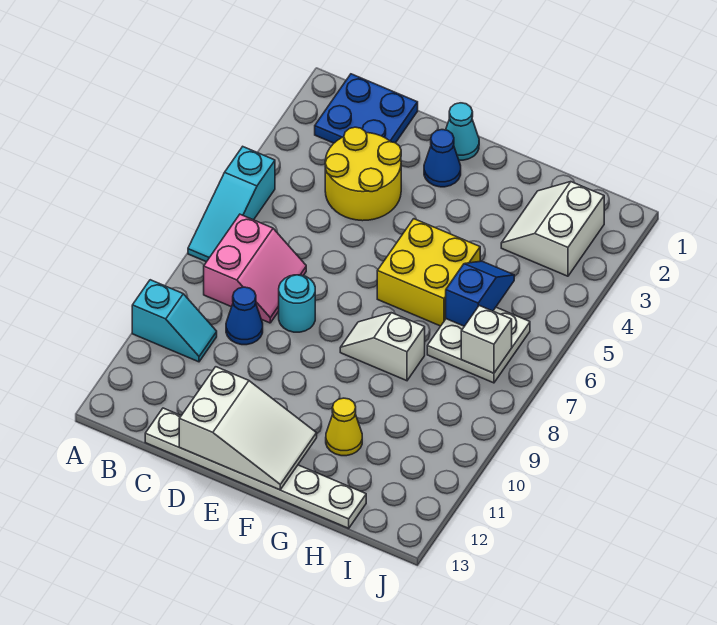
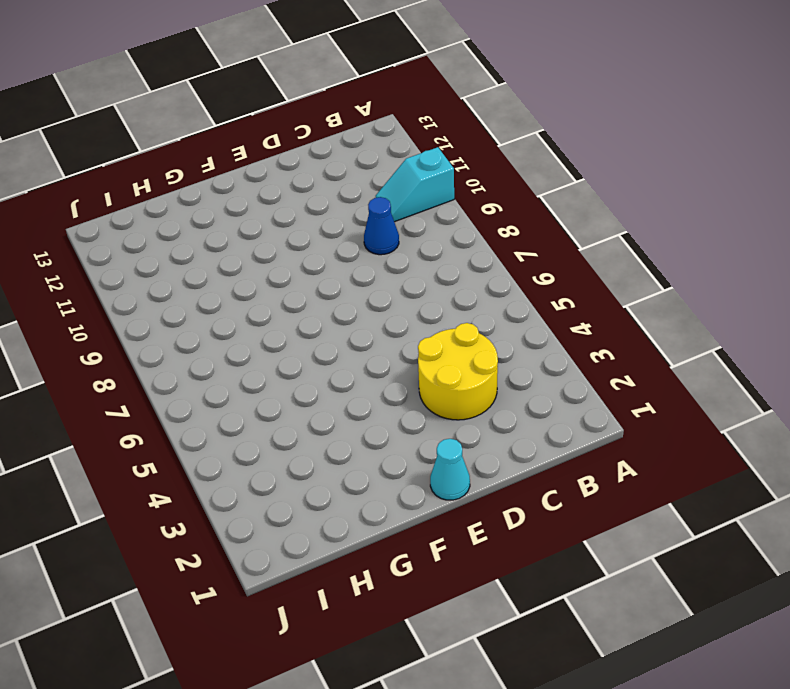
none -> cyan 1x3 slope [188,147,275,262]
none -> blue 2x2 plate [315,74,418,143]
none -> pink 2x2 slope [204,214,306,323]

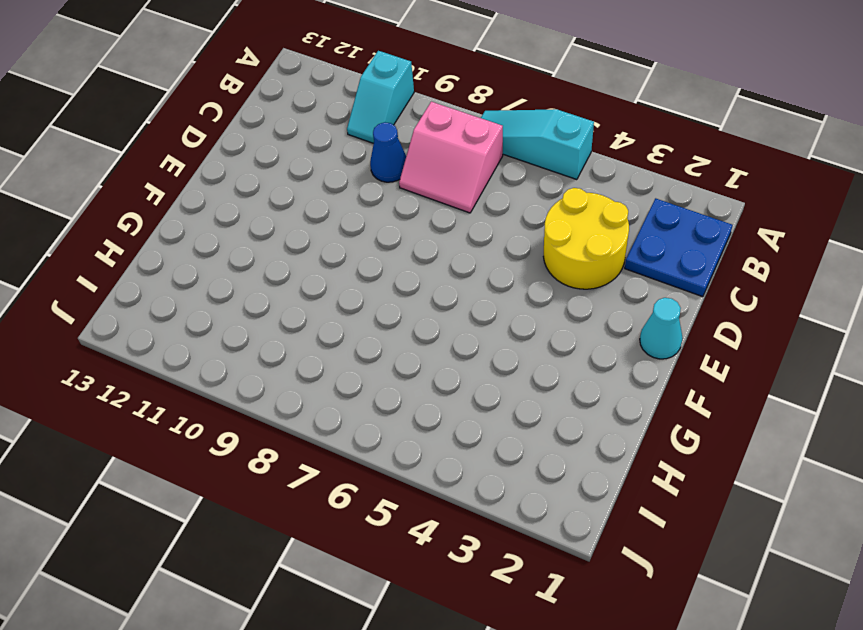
none -> white 1x6 plate [145,408,366,528]
none -> cyan 1x1 round brick [279,275,315,332]
none -> blue 1x1 cone [424,130,461,187]

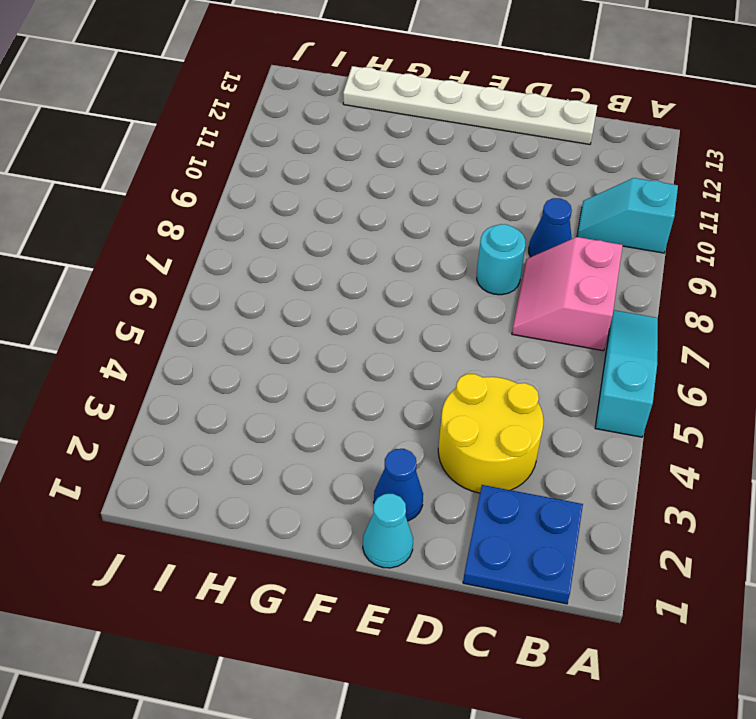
none -> yellow 2x2 brick [377,219,480,326]
none -> white 1x2 slope [340,313,425,381]
none -> yellow 1x1 cone [326,398,362,456]

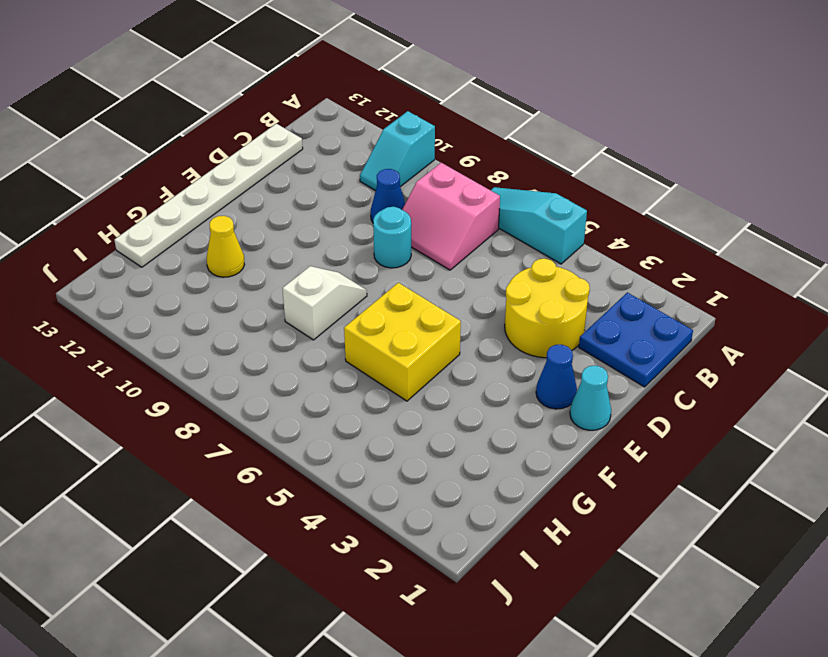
none -> white 2x2 slope [501,182,604,276]
none -> white 2x2 plate [427,307,530,383]
none -> white 2x3 slope [179,367,317,490]

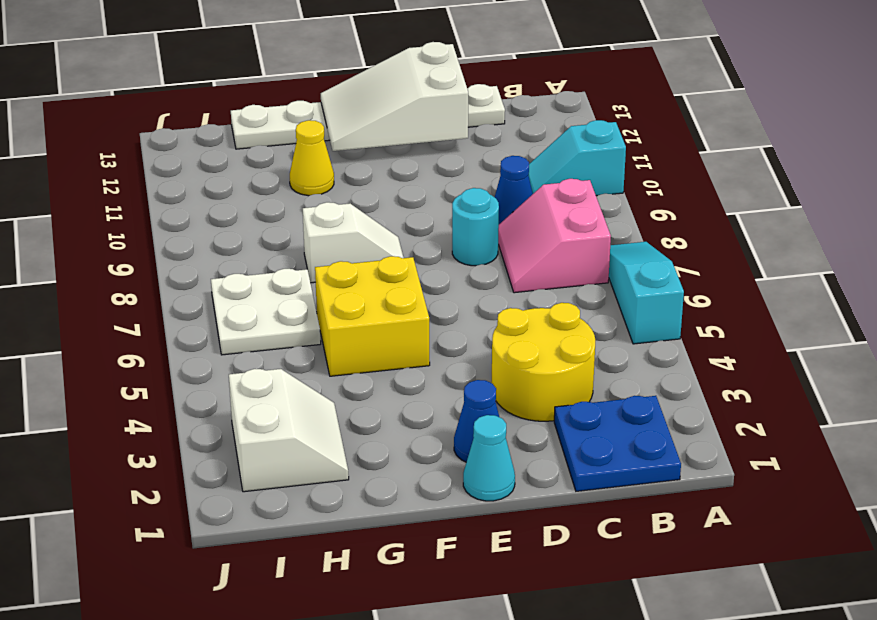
none -> blue 1x2 slope [446,261,514,326]
none -> white 1x1 brick [461,306,512,373]

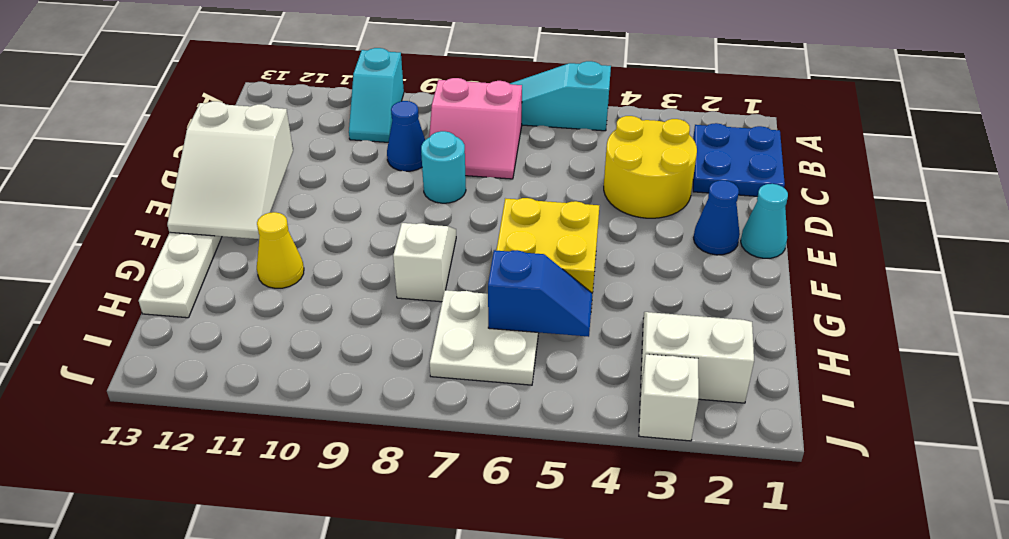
white 1x1 brick [639,354,699,441] -> white 1x1 brick moved to [461,306,512,373]

